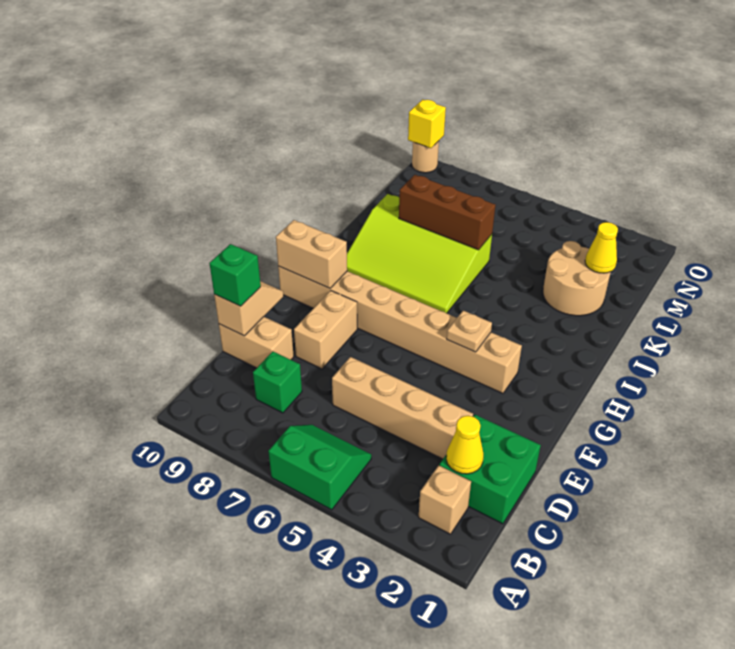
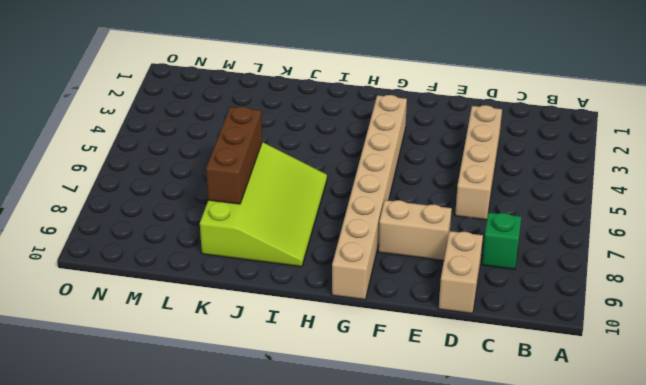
none -> green 2x2 slope [268,425,371,510]
none -> tan 1x1 brick [419,466,471,534]
none -> green 2x2 brick [439,415,541,524]

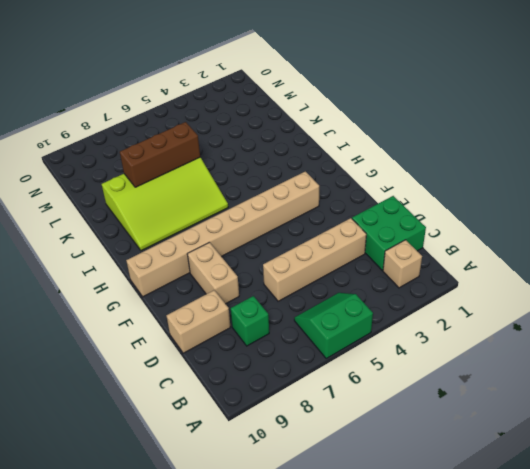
none -> tan 2x2 round brick [543,241,611,316]
none -> tan 1x1 round brick [412,141,439,173]
none -> yellow 1x1 cone [446,416,483,474]

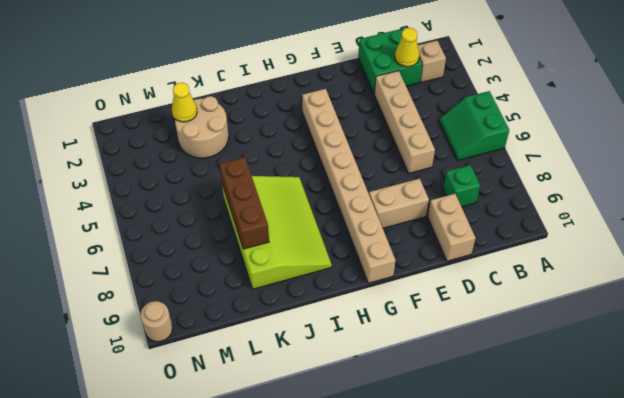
none -> tan 1x2 slope [214,281,283,336]
none -> tan 1x1 plate [447,311,492,352]
none -> tan 1x2 brick [276,220,347,288]

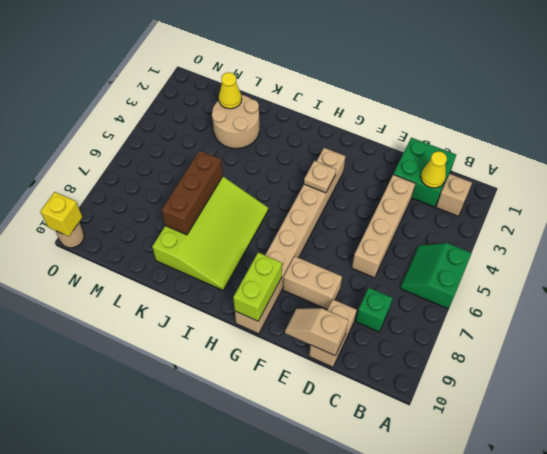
lime 1x2 brick [233,252,282,321] -> tan 1x2 brick [276,220,347,288]
none -> green 1x1 brick [209,244,261,306]

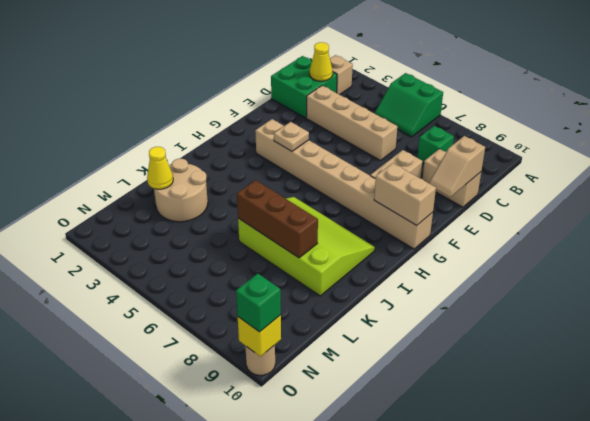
green 1x1 brick [236,274,281,332] -> green 1x1 brick moved to [209,244,261,306]

